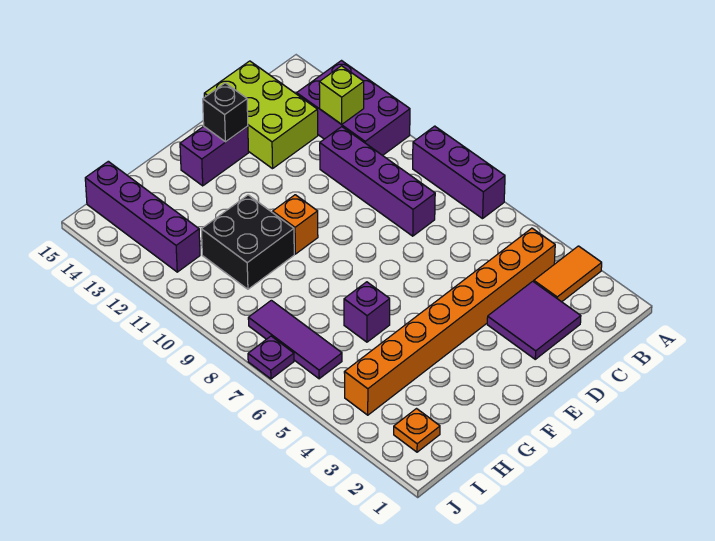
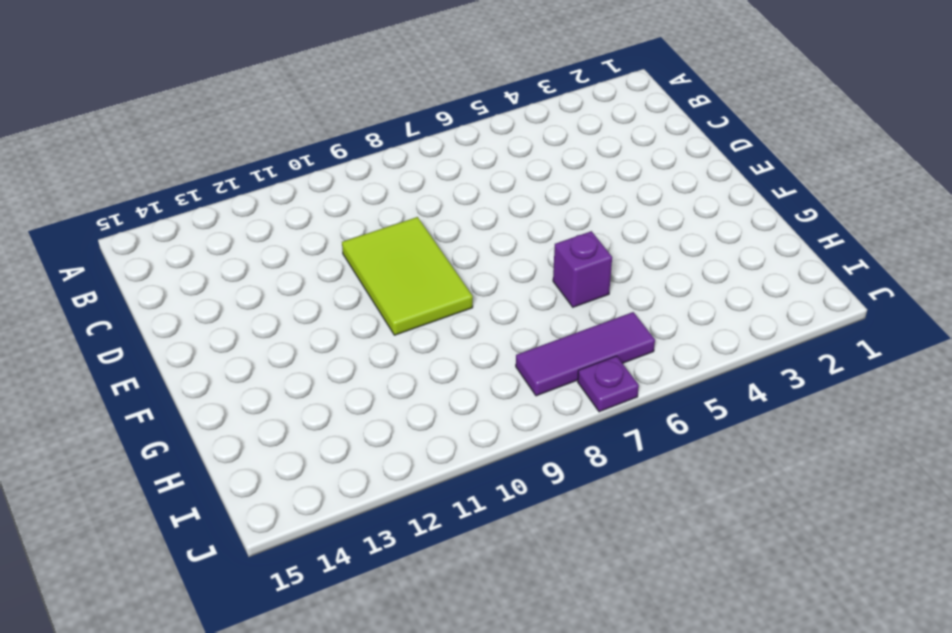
lime 2x3 tile [342,217,473,335] -> orange 1x1 brick [273,195,318,254]
none -> orange 1x2 tile [534,246,602,302]
none -> purple 1x3 brick [413,126,505,219]
none -> purple 2x3 brick [297,61,410,155]

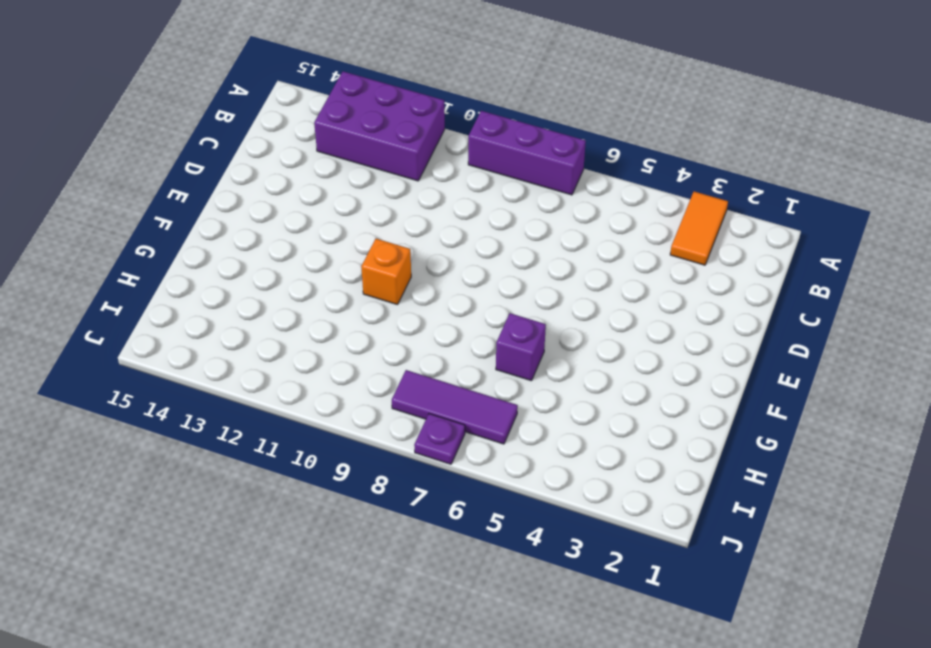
none -> orange 1x8 brick [344,228,555,415]
none -> purple 2x2 tile [487,281,581,359]
none -> purple 1x4 brick [320,127,435,236]

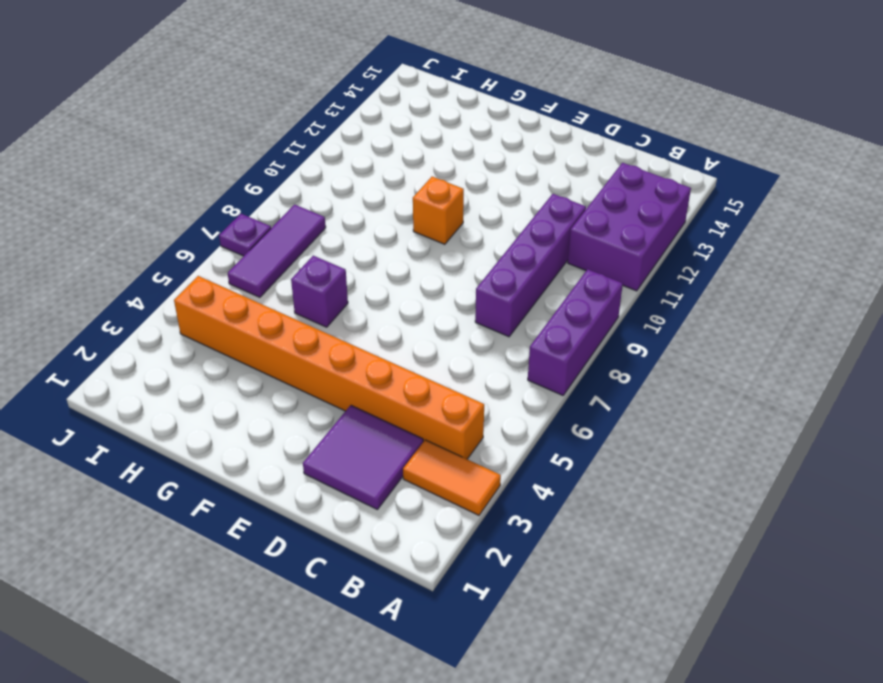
none -> lime 2x3 brick [204,61,318,169]
none -> purple 1x2 brick [180,126,249,186]
none -> black 2x2 brick [201,195,294,289]

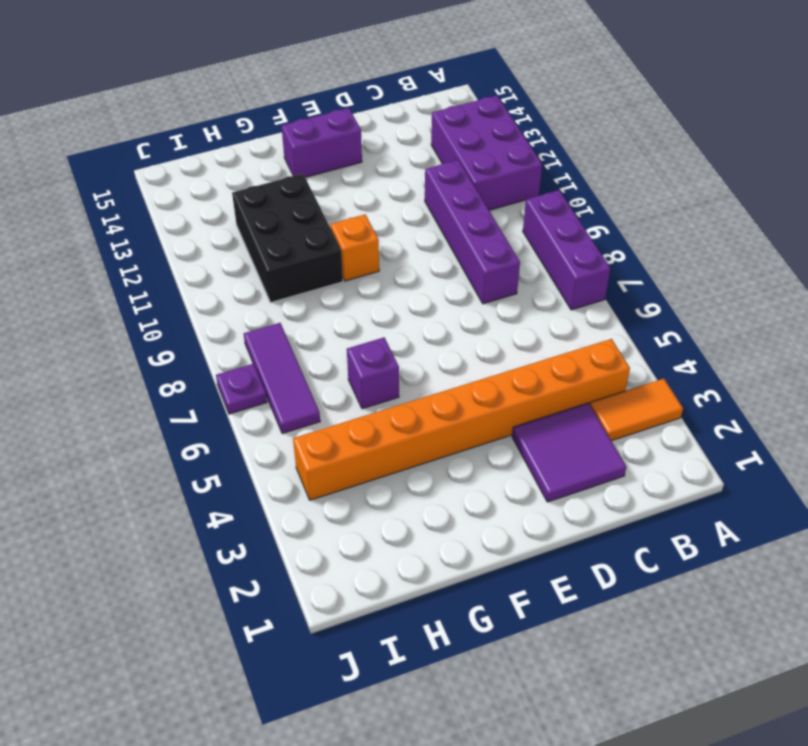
black 2x3 brick [232,174,343,302] -> black 2x2 brick [201,195,294,289]
none -> lime 2x3 brick [204,61,318,169]
none -> orange 1x1 plate [394,409,440,452]
none -> purple 1x4 brick [85,161,200,272]

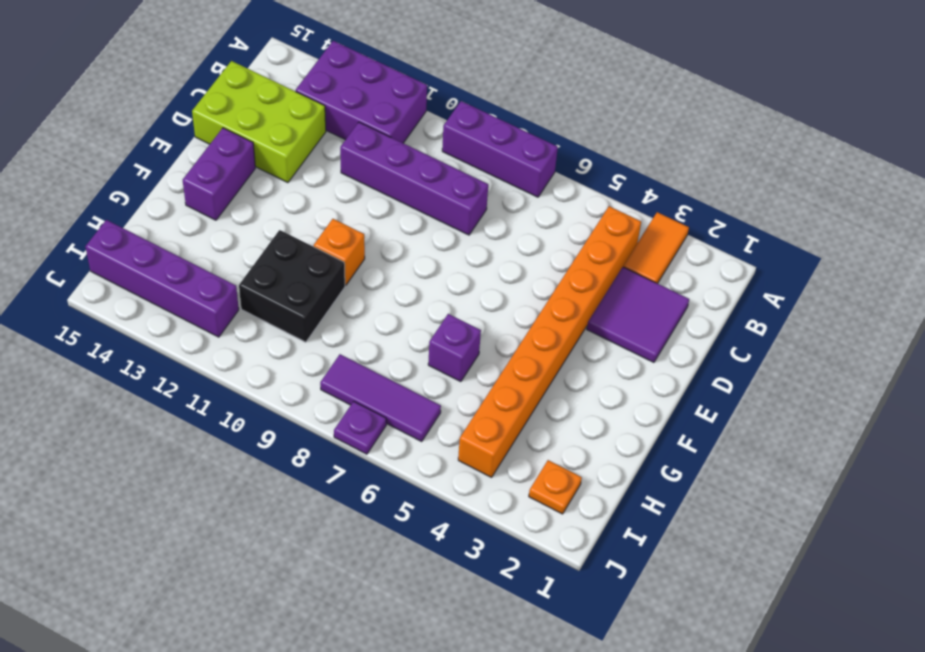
none -> lime 1x1 brick [319,66,364,124]
none -> black 1x1 brick [203,83,248,142]

